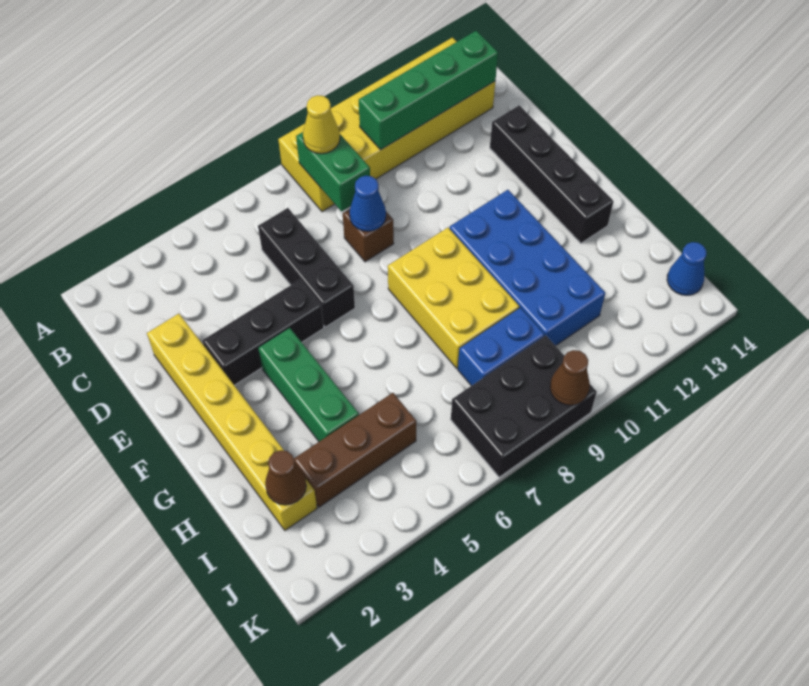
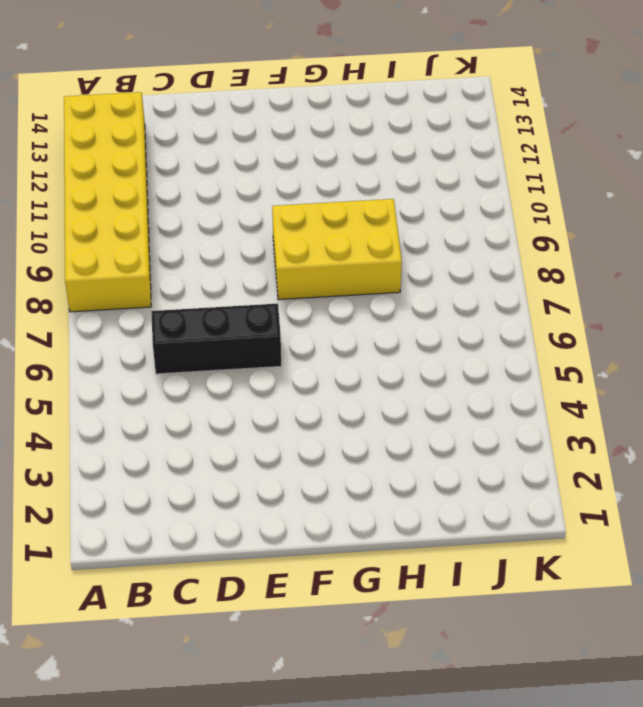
none -> yellow 1x6 brick [147,314,317,530]
none -> brown 1x1 brick [343,209,394,262]
none -> black 1x4 brick [490,105,614,243]

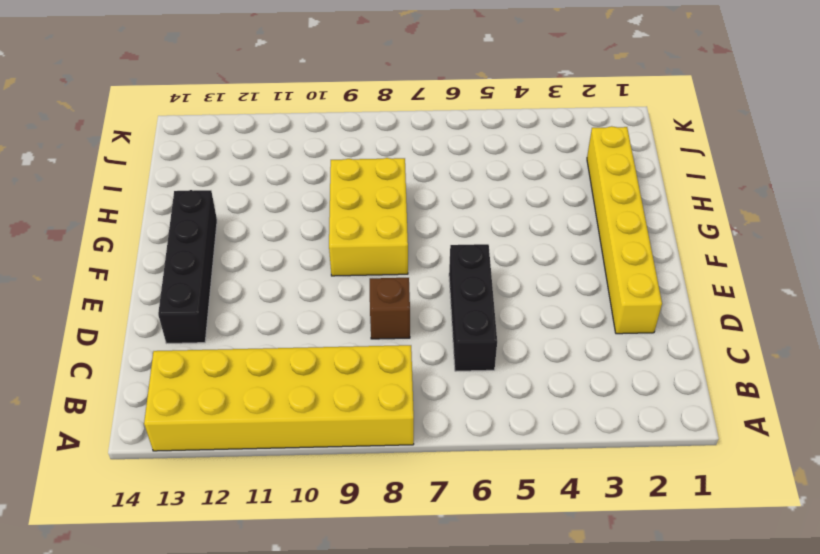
none -> black 1x3 brick [202,280,324,385]
none -> green 1x3 brick [258,328,359,441]
none -> blue 2x4 brick [449,190,605,346]

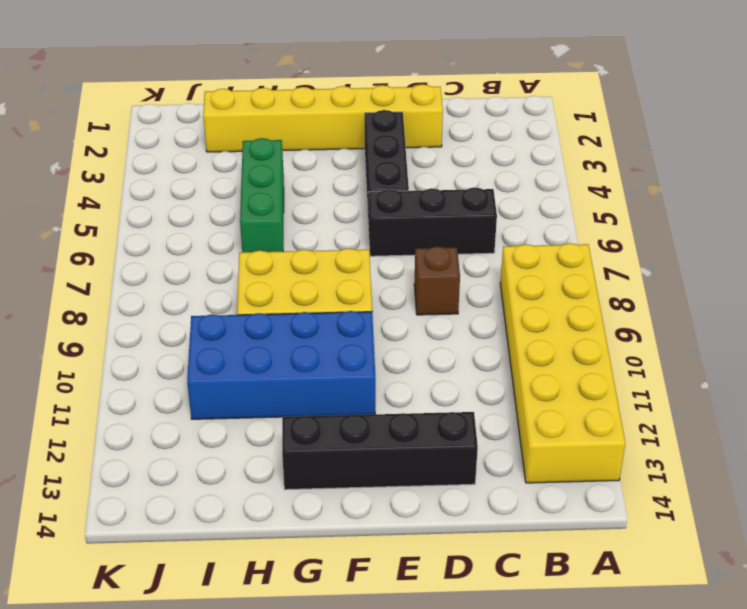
green 1x3 brick [240,138,284,253] -> green 1x3 brick turned to [258,328,359,441]
none -> brown 1x3 brick [294,393,416,507]
none -> blue 1x2 brick [458,308,545,386]
none -> black 2x3 brick [451,336,597,477]

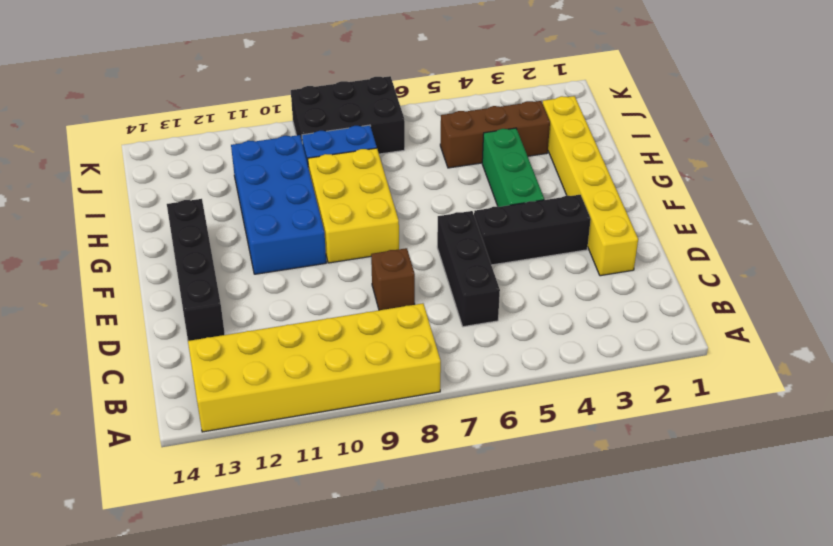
none -> blue 1x1 cone [667,242,706,295]
none -> green 1x2 brick [296,132,370,212]
none -> green 1x4 brick [359,31,498,150]

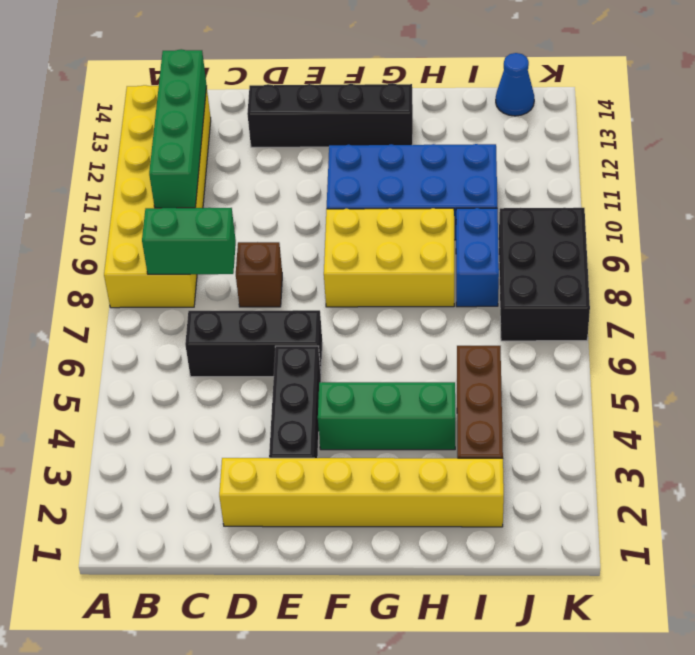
none -> blue 1x1 cone [349,176,386,231]
none -> brown 1x1 cone [265,450,306,505]
none -> brown 1x1 cone [550,350,590,405]

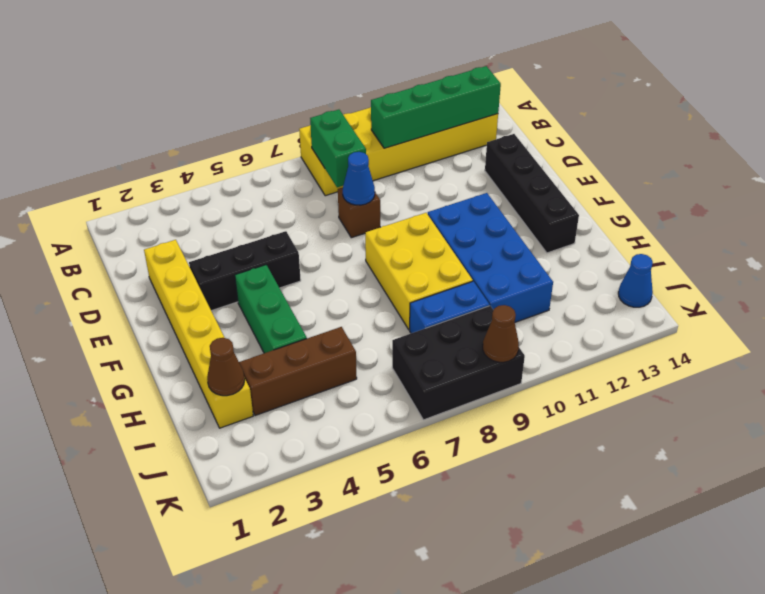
none -> black 1x3 brick [258,208,355,327]
none -> yellow 1x1 cone [303,95,340,154]

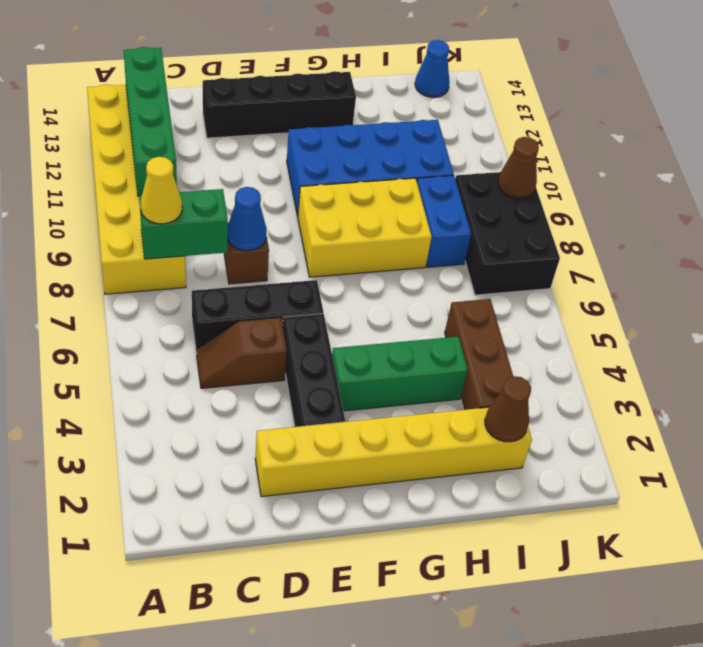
brown 1x2 slope [197,317,287,388] -> none

